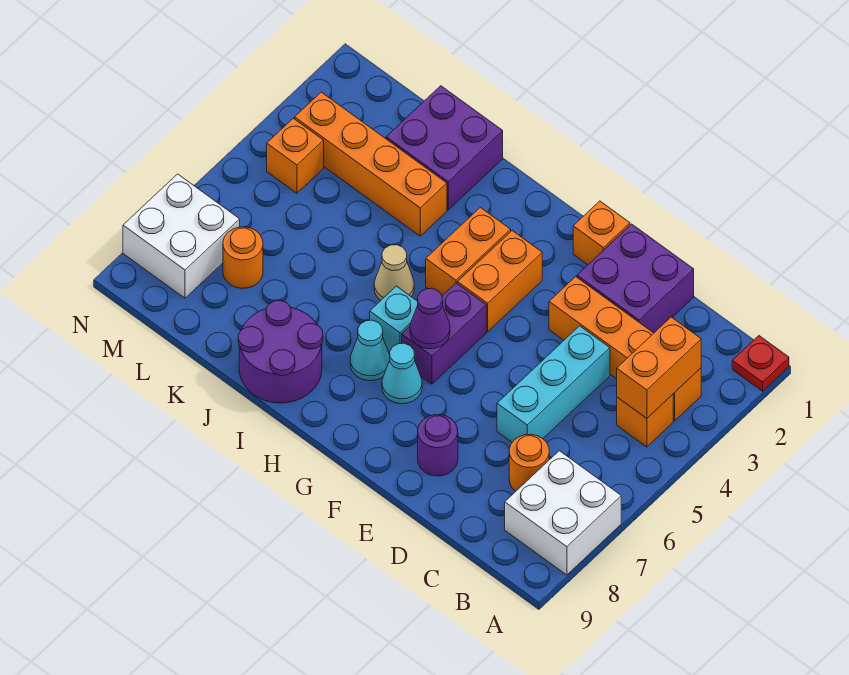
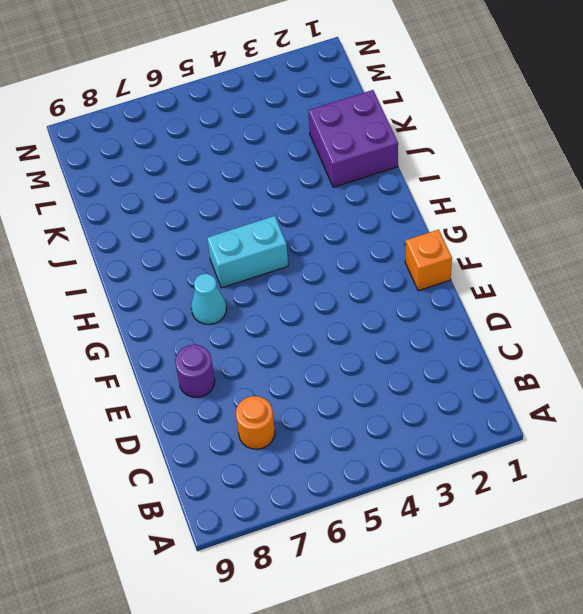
cyan 1x2 brick [207,216,288,288] -> cyan 1x1 brick [370,286,418,354]
none -> red 1x1 plate [732,336,789,391]
none -> white 2x2 brick [505,451,621,575]
none -> orange 1x4 brick [549,277,701,421]

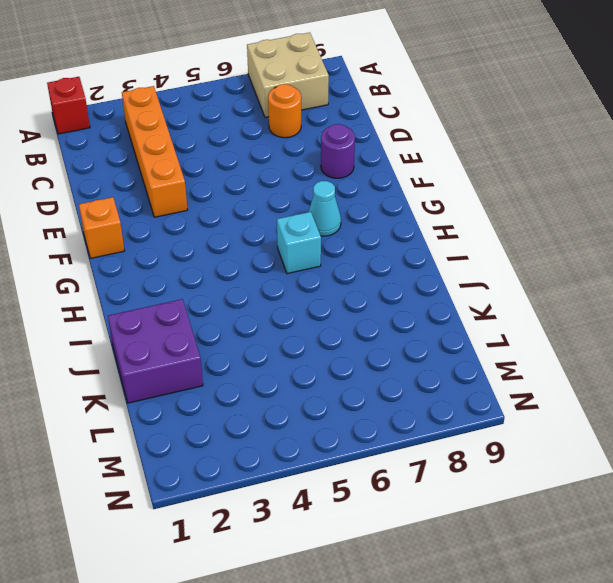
red 1x1 brick [47,77,90,134] -> red 1x1 plate [732,336,789,391]
tan 2x2 brick [247,33,329,117] -> white 2x2 brick [505,451,621,575]
none -> orange 1x1 brick [617,394,673,447]
none -> purple 2x2 brick [577,224,694,333]
none -> cyan 1x3 brick [497,326,610,442]

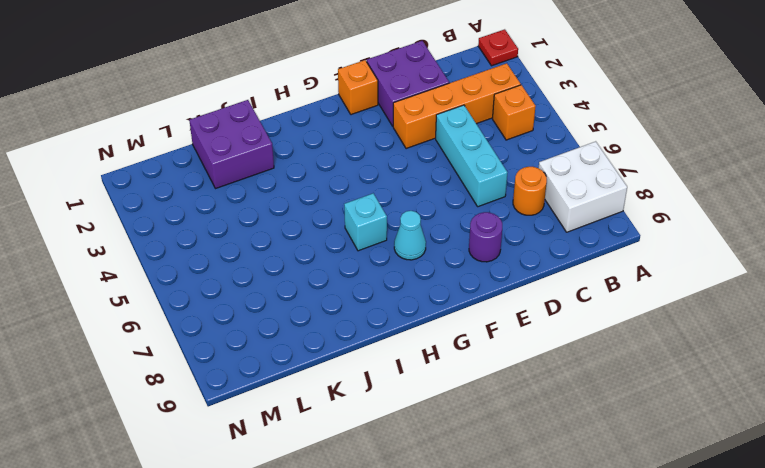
none -> orange 1x2 brick [458,231,542,332]
none -> purple 1x2 brick [402,283,486,384]
none -> orange 1x2 brick [426,207,511,296]

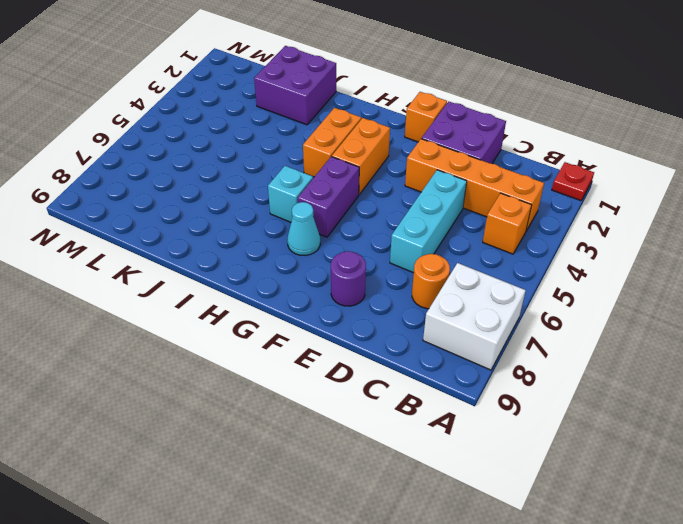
none -> cyan 1x1 cone [350,320,390,381]
none -> tan 1x1 cone [374,245,414,300]
none -> purple 2x2 round brick [238,300,323,403]

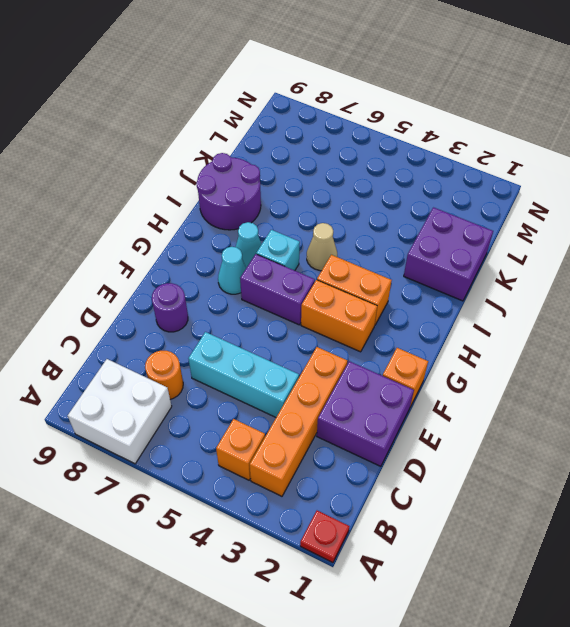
none -> orange 1x4 brick [295,92,447,236]
none -> orange 1x1 round brick [223,227,263,288]
none -> orange 1x1 brick [267,118,324,193]

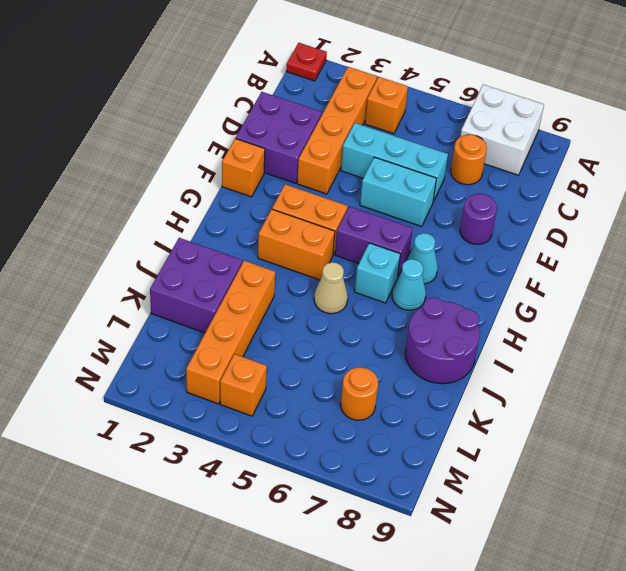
cyan 1x2 brick [360,157,436,227] -> none
none -> white 2x2 brick [123,174,240,298]
none -> orange 1x2 brick [617,317,701,418]
none -> purple 1x1 cone [410,288,450,349]

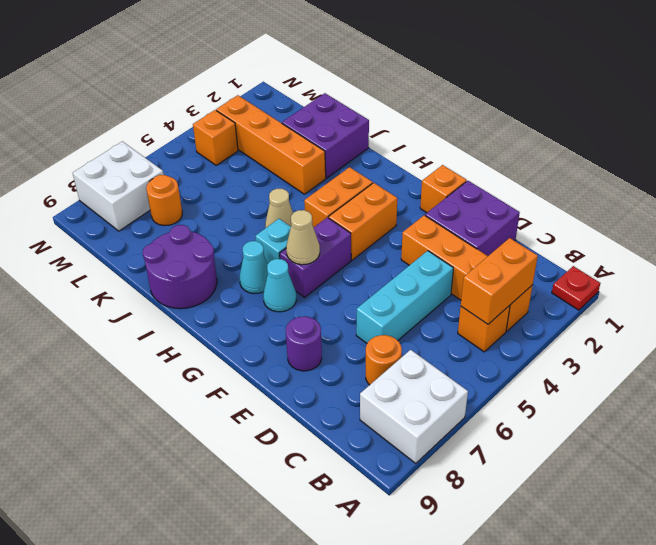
tan 1x1 cone [286,210,320,265] -> purple 1x1 cone [410,288,450,349]

